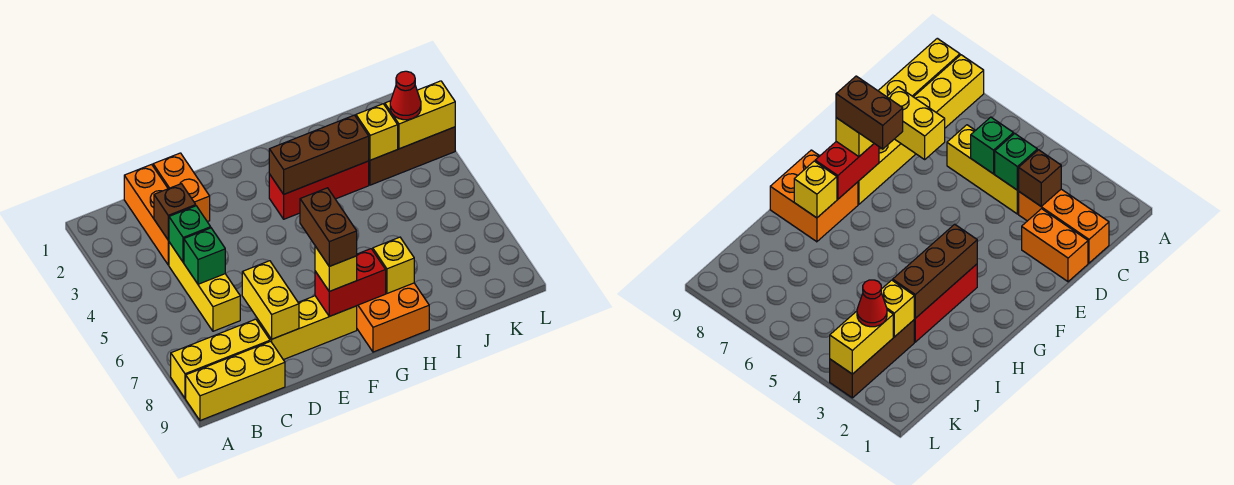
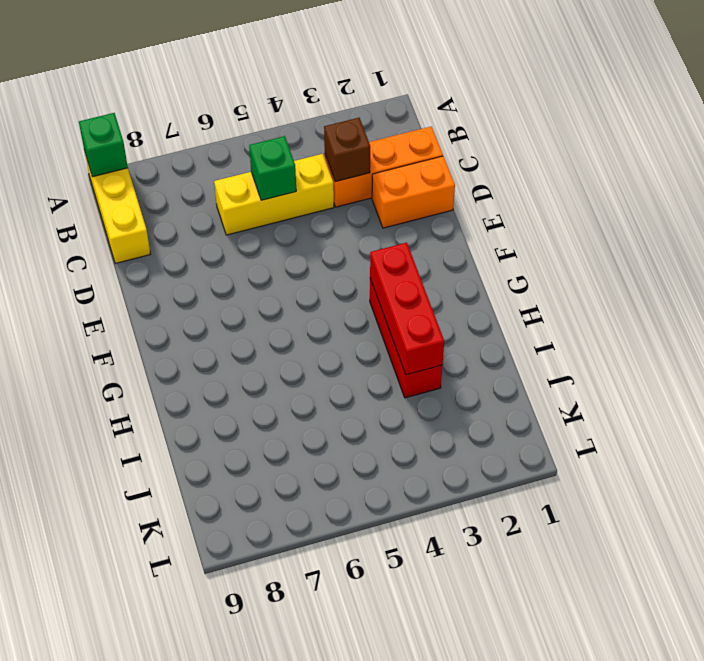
green 1x1 brick [79,113,128,177] -> green 1x1 brick moved to [169,206,211,262]
red 1x3 brick [370,243,444,375] -> brown 1x3 brick [269,115,369,194]
none -> yellow 1x3 brick [171,319,270,398]
none -> yellow 1x3 brick [257,296,357,360]
none -> orange 2x2 brick [357,283,429,352]

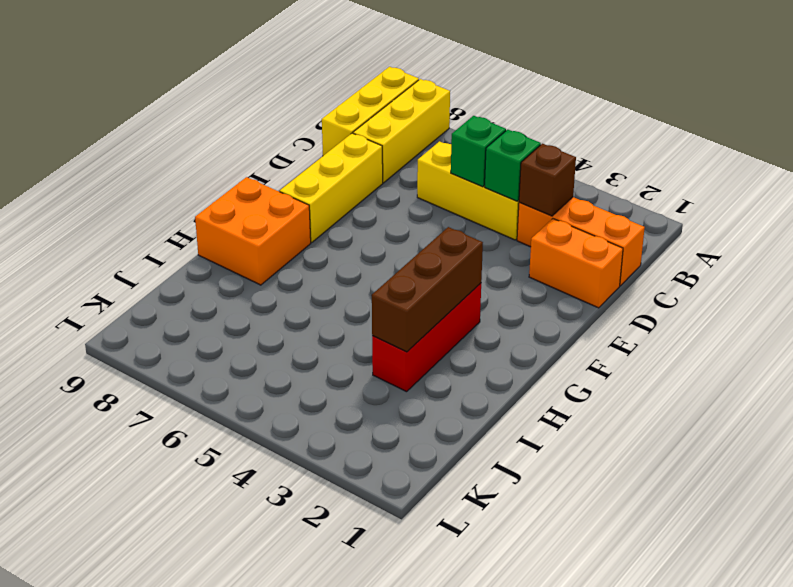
none -> brown 1x3 brick [369,127,455,185]
none -> yellow 1x2 brick [242,261,299,339]
none -> red 1x2 brick [315,249,386,316]

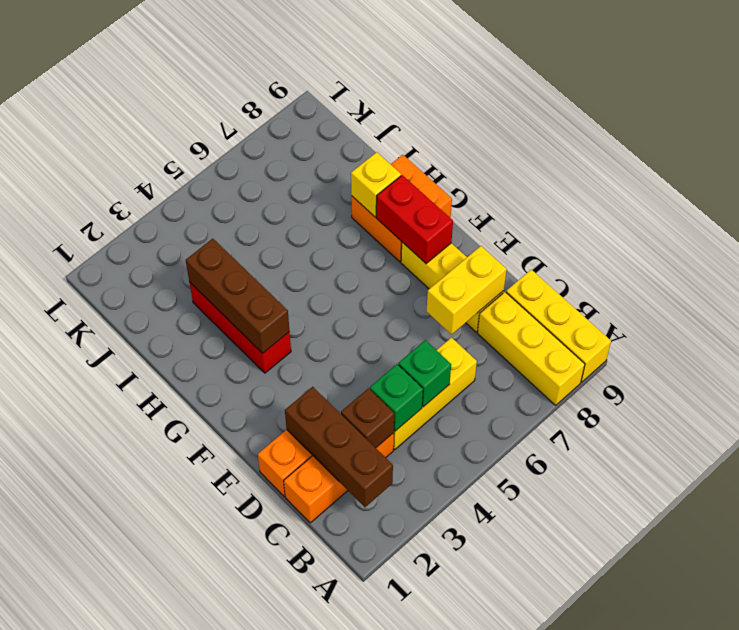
brown 1x3 brick [285,387,393,507] -> brown 1x3 brick moved to [369,127,455,185]
none -> yellow 1x1 brick [356,104,398,160]
none -> yellow 1x2 brick [385,81,455,149]
none -> yellow 1x1 brick [315,246,357,291]

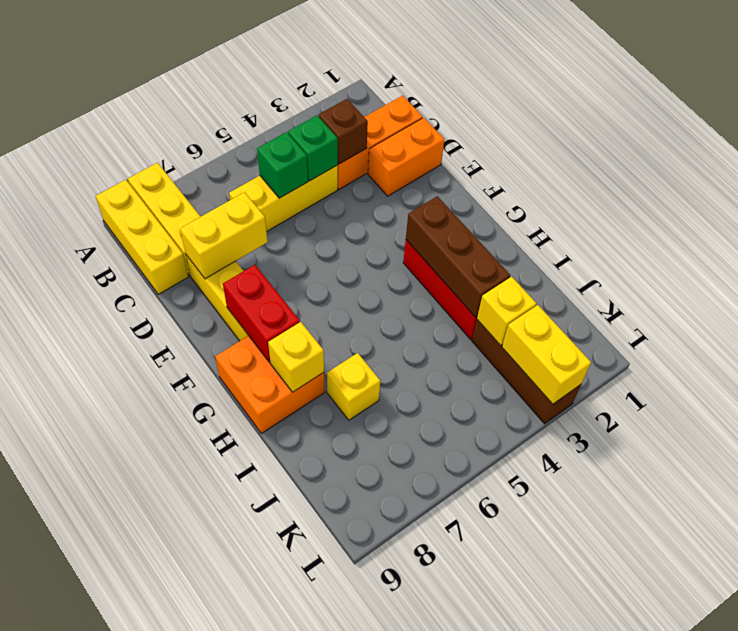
yellow 1x1 brick [327,353,380,420] -> yellow 1x1 brick moved to [315,246,357,291]
none -> red 1x1 cone [390,71,421,120]
none -> brown 1x2 brick [300,188,357,266]

